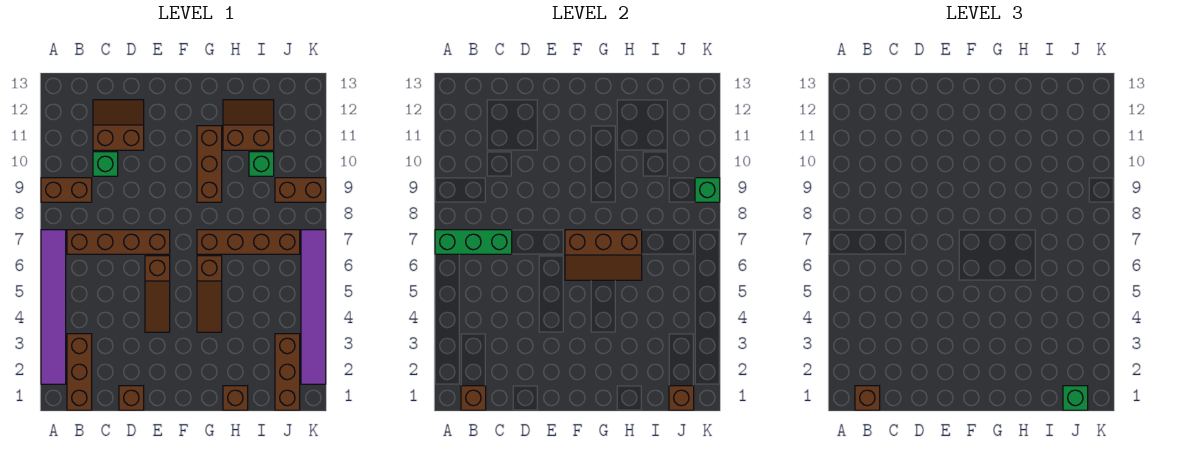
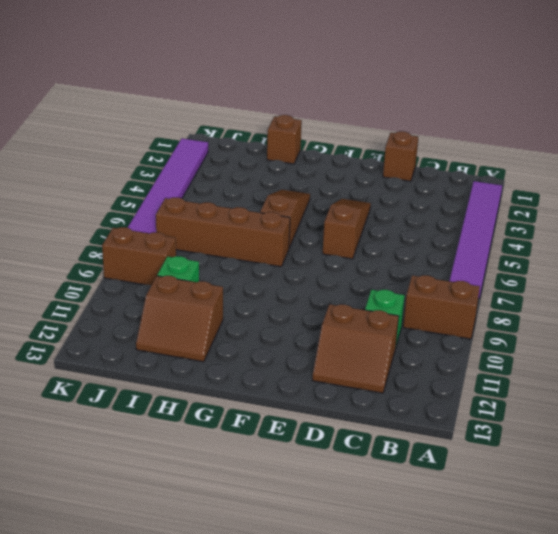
none -> brown 1x3 brick [67,334,92,410]
none -> brown 1x4 brick [67,230,170,254]
none -> brown 1x3 brick [197,126,222,202]

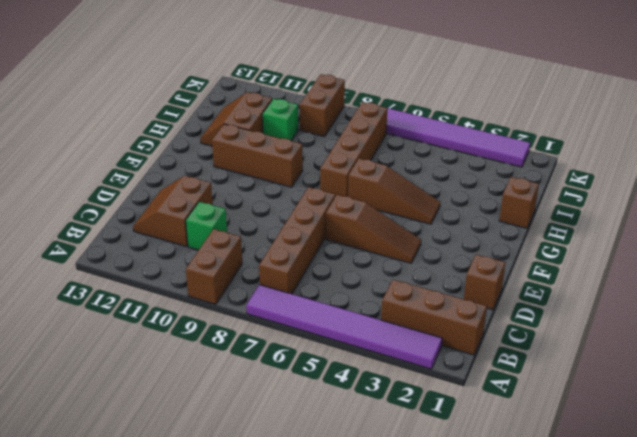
none -> brown 1x3 brick [275,334,300,410]
none -> green 1x3 brick [435,230,512,254]
none -> brown 1x1 brick [461,386,486,410]

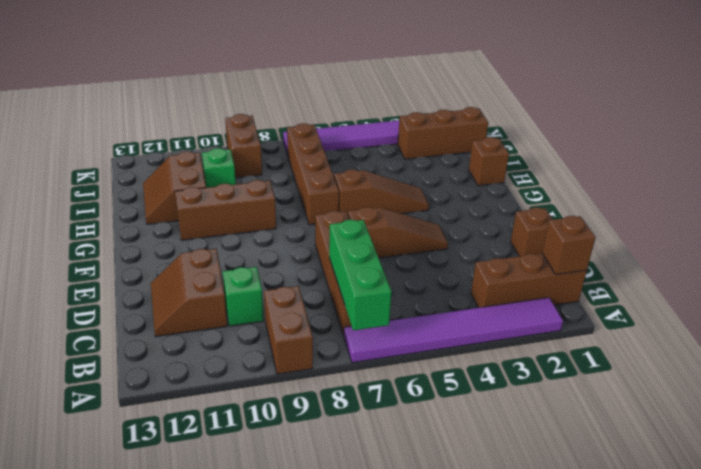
none -> brown 2x3 slope [565,230,642,280]
none -> brown 1x1 brick [669,386,694,410]
none -> green 1x1 brick [695,178,720,202]

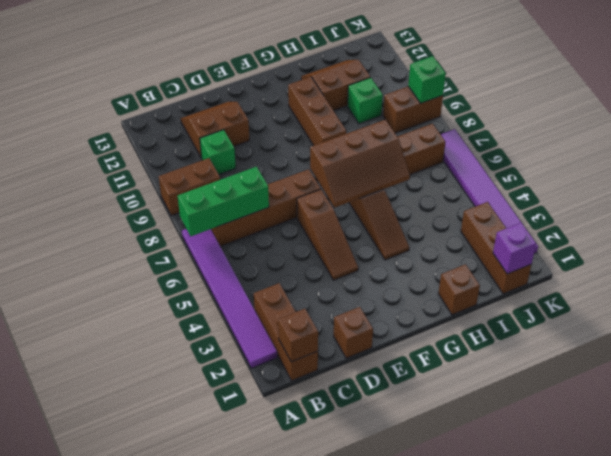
purple 1x1 brick [493,223,536,274] -> brown 1x1 brick [669,386,694,410]
none -> brown 1x1 brick [855,386,880,410]
none -> green 1x1 brick [1063,386,1088,410]

